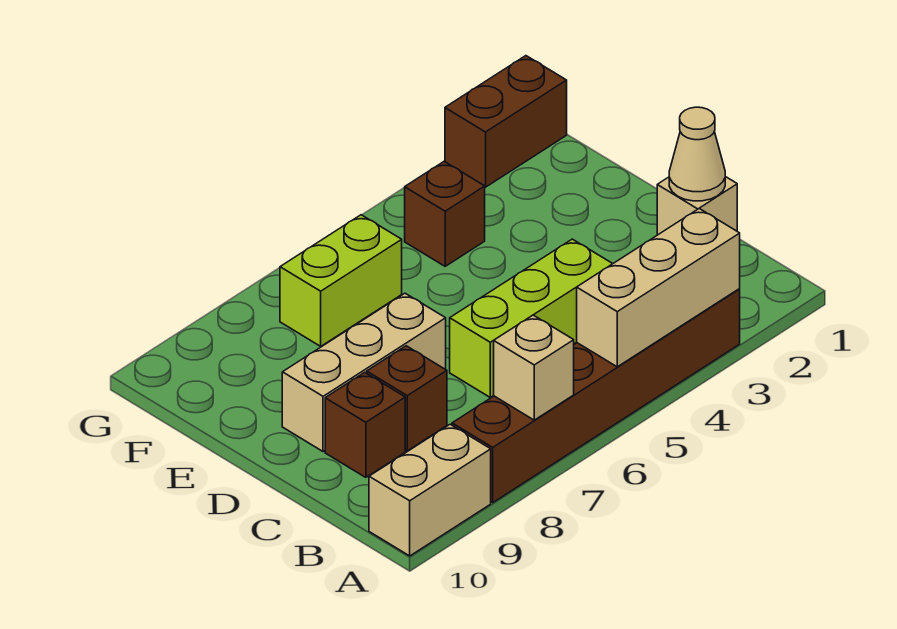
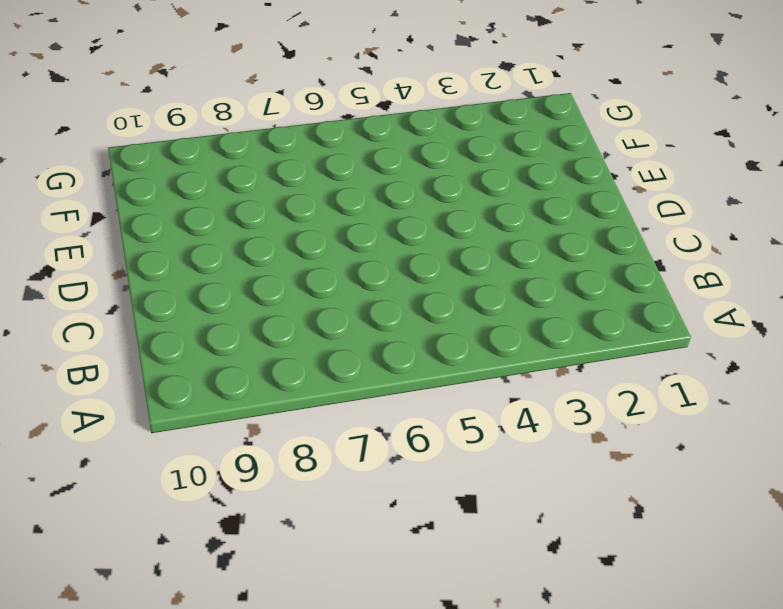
none -> brown 1x6 brick [452,289,740,502]
none -> tan 1x2 brick [369,424,491,556]
none -> tan 1x1 brick [657,177,737,235]

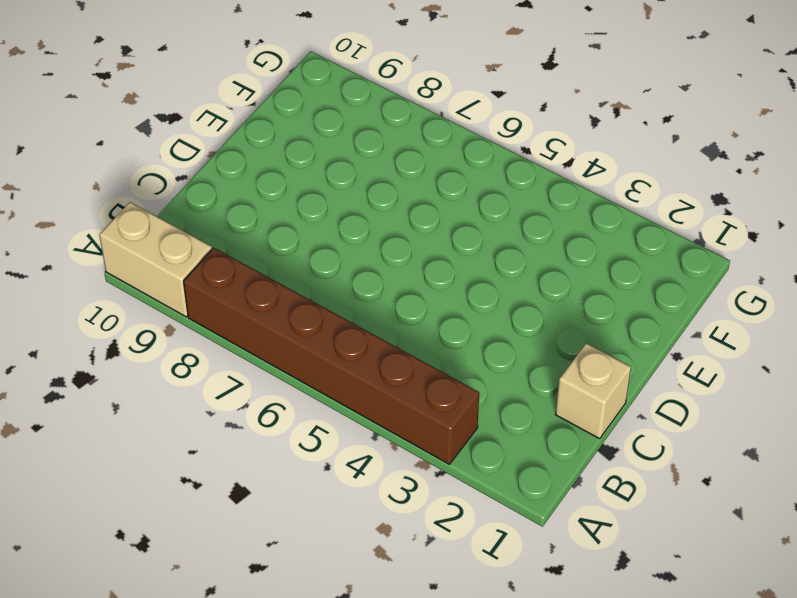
none -> lime 1x3 brick [450,239,613,397]
none -> brown 1x1 brick [367,346,447,451]
none -> brown 1x1 brick [325,373,405,477]

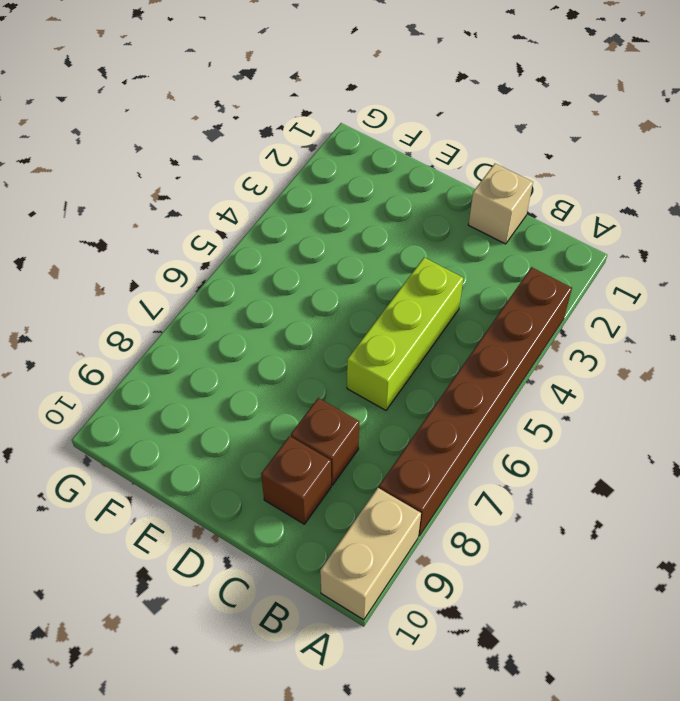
none -> tan 1x3 brick [282,293,446,452]
none -> brown 1x1 brick [405,162,485,266]
none -> lime 1x2 brick [280,215,402,346]

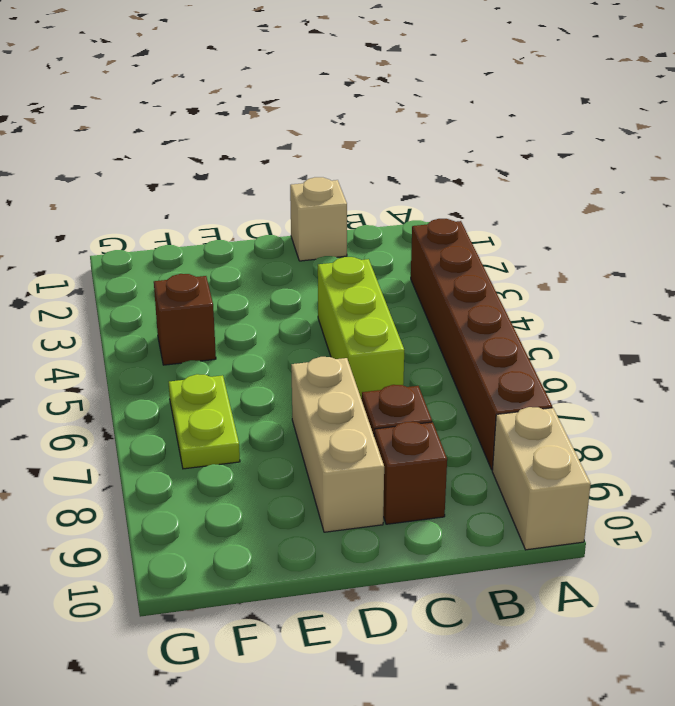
lime 1x2 plate [169,374,240,469] -> lime 1x2 brick [280,215,402,346]
none -> brown 1x2 brick [445,56,567,187]
none -> tan 1x3 brick [577,209,740,367]
none -> tan 1x1 brick [494,315,574,420]

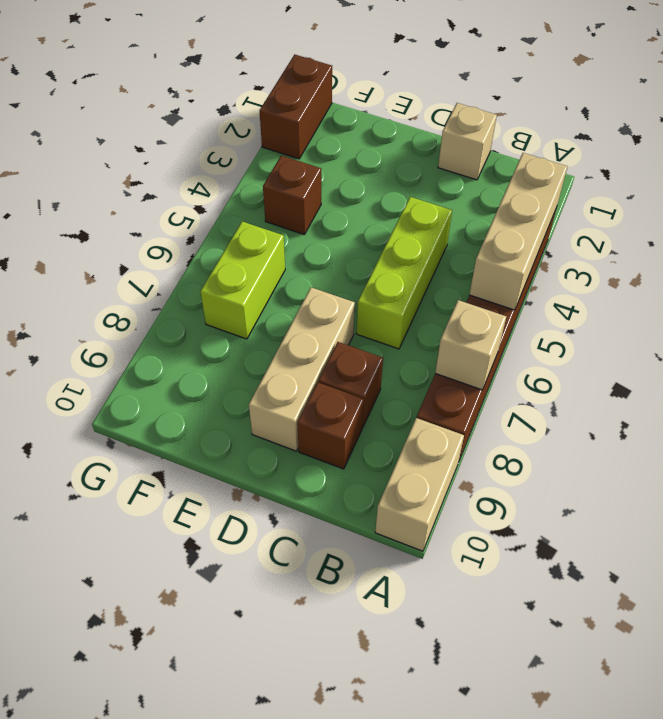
none -> tan 1x1 cone [669,107,725,201]

